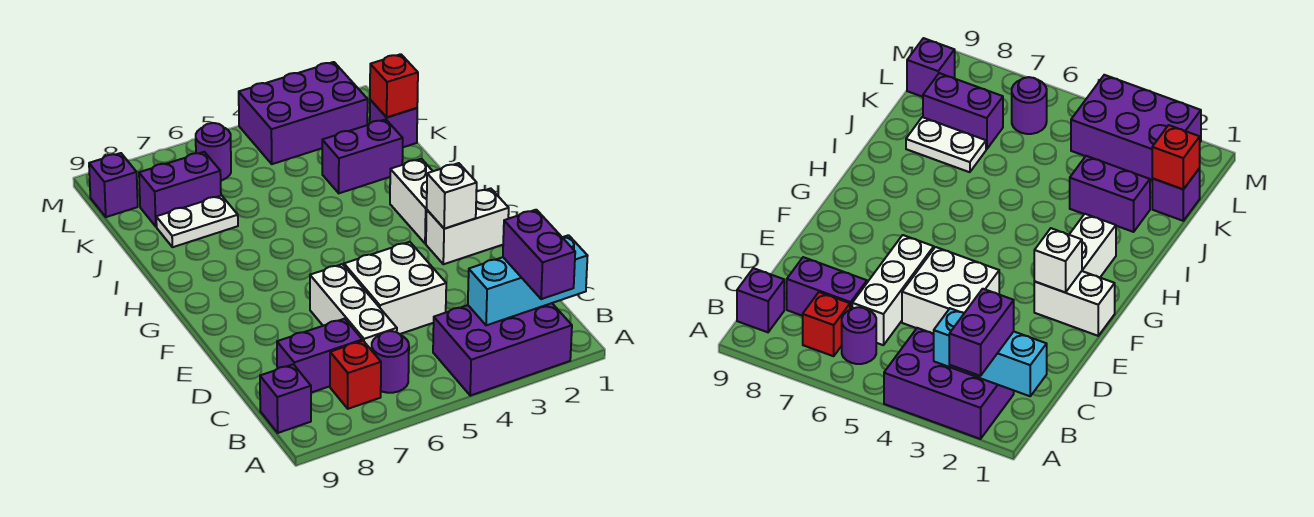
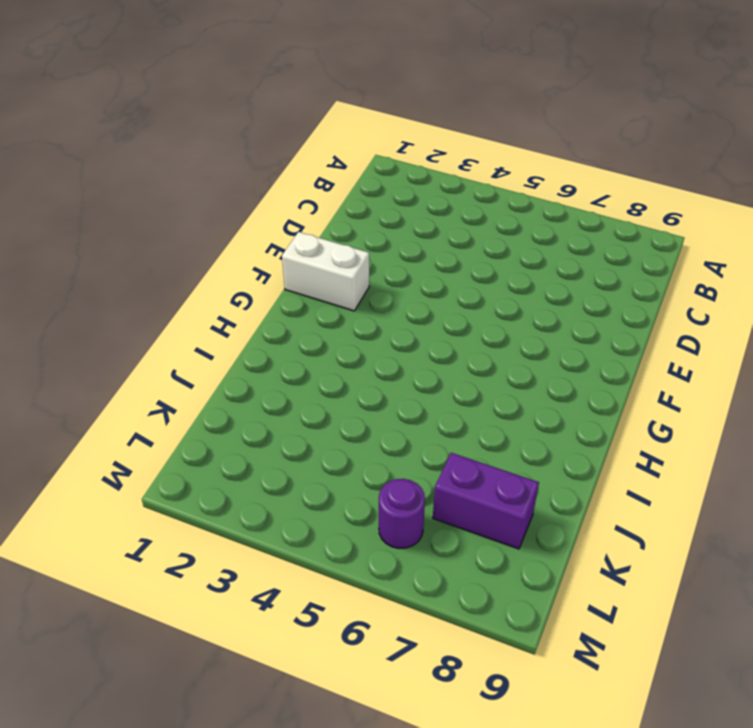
none -> purple 2x3 brick [433,303,572,396]
none -> purple 1x1 round brick [372,331,409,393]
none -> red 1x1 brick [330,341,381,409]

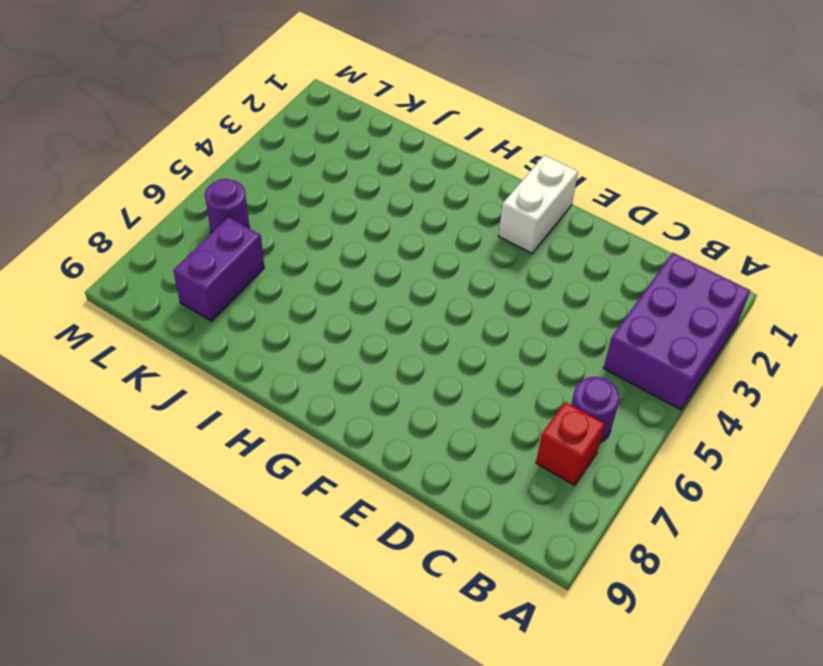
none -> purple 1x1 brick [260,364,311,433]
none -> white 1x3 brick [310,264,397,350]
none -> purple 1x2 brick [277,319,362,393]

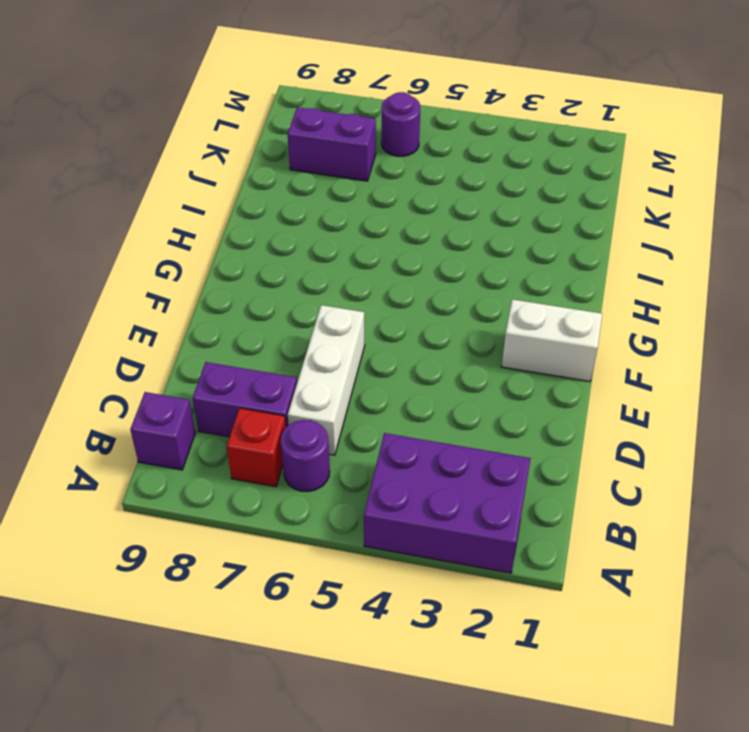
none -> white 2x2 brick [344,242,446,334]
none -> white 1x2 brick [390,159,433,244]
none -> purple 1x2 brick [322,119,403,193]

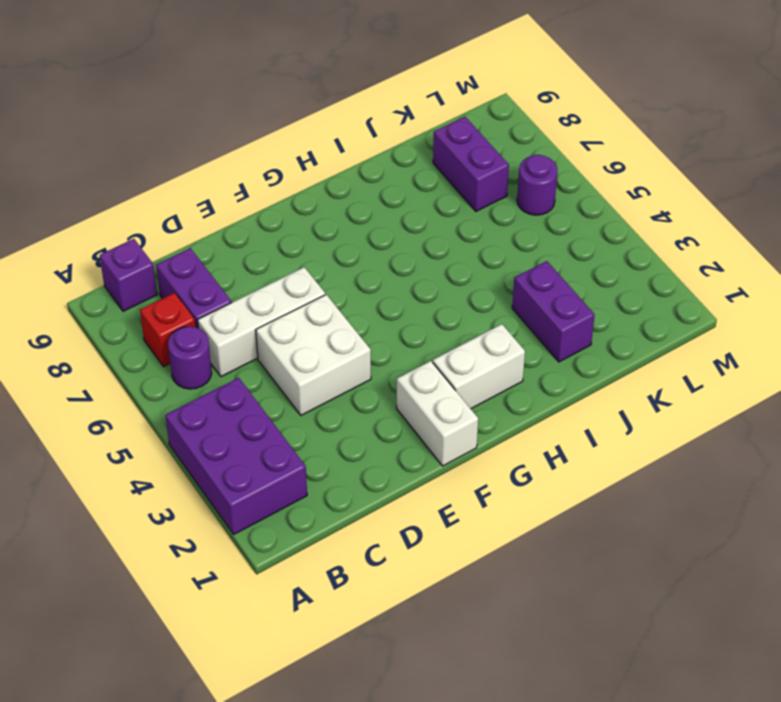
none -> white 1x2 plate [156,196,238,247]
none -> purple 1x1 brick [370,100,417,147]
none -> purple 2x3 brick [239,62,368,164]

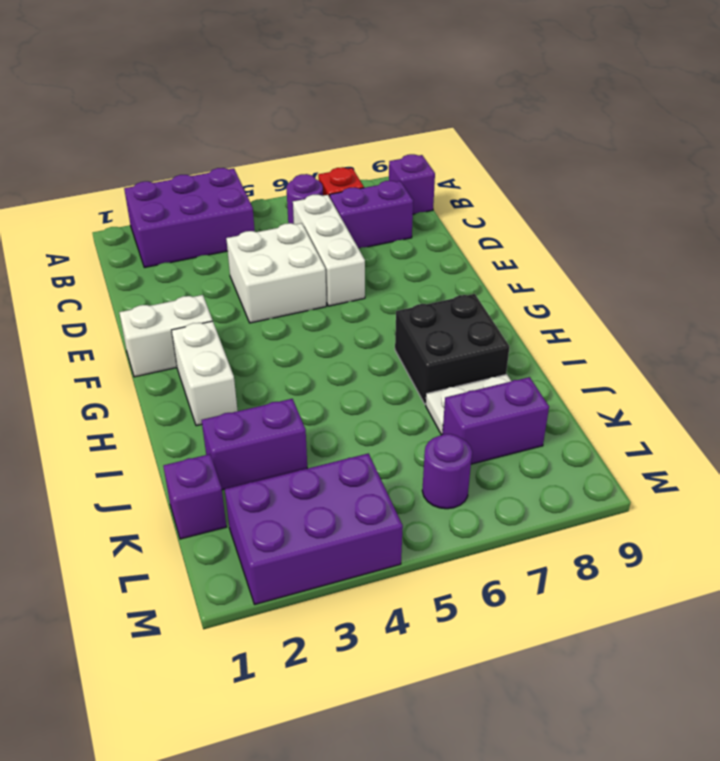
black 2x2 brick [395,294,509,405] -> none
none -> purple 1x1 brick [89,153,138,217]
none -> cyan 1x3 brick [468,235,587,325]
none -> white 1x1 brick [427,163,477,229]

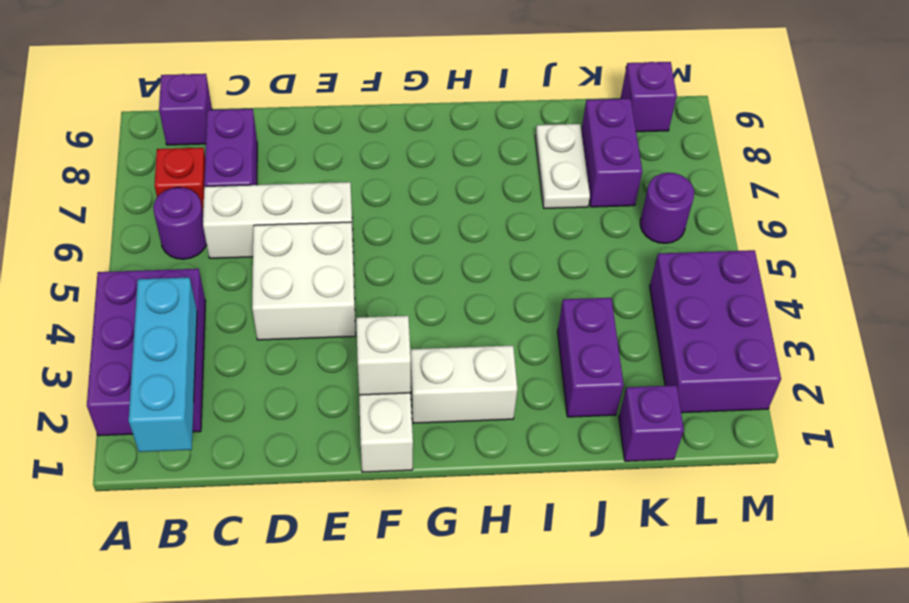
none -> red 1x1 brick [370,54,418,117]
none -> purple 1x2 brick [503,210,575,299]

